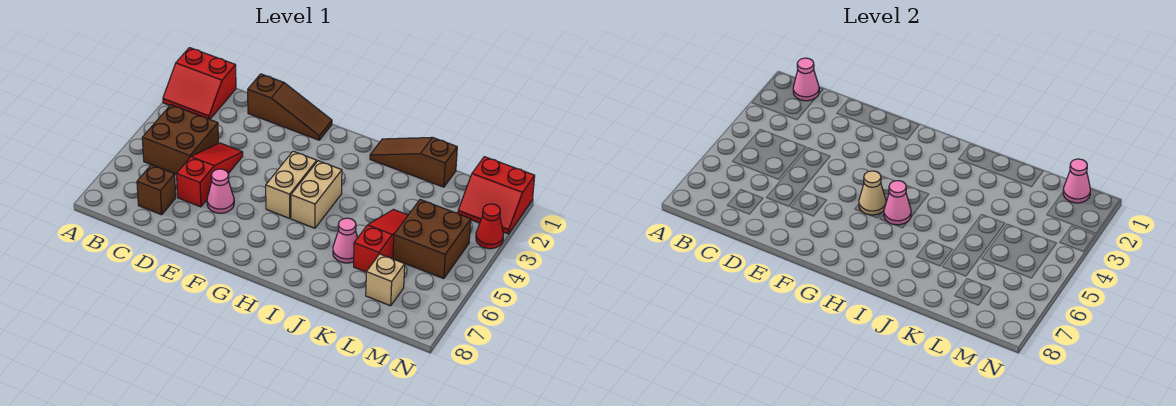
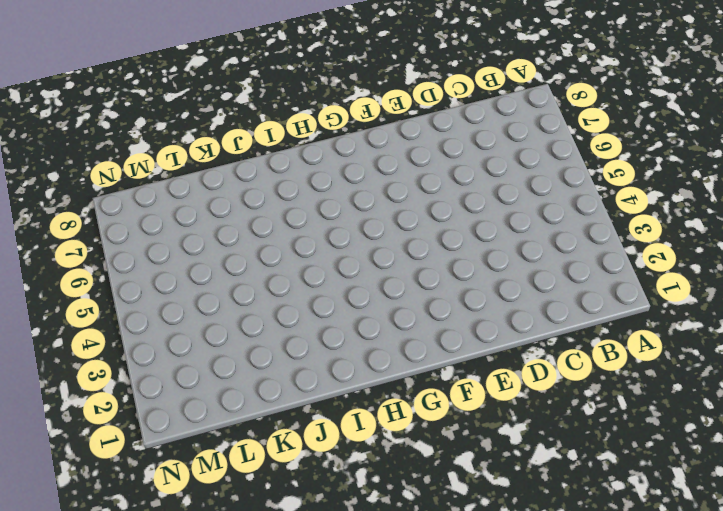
none -> red 2x2 slope [163,48,236,119]
none -> brown 2x2 brick [142,105,218,174]
none -> brown 1x1 brick [137,165,176,215]

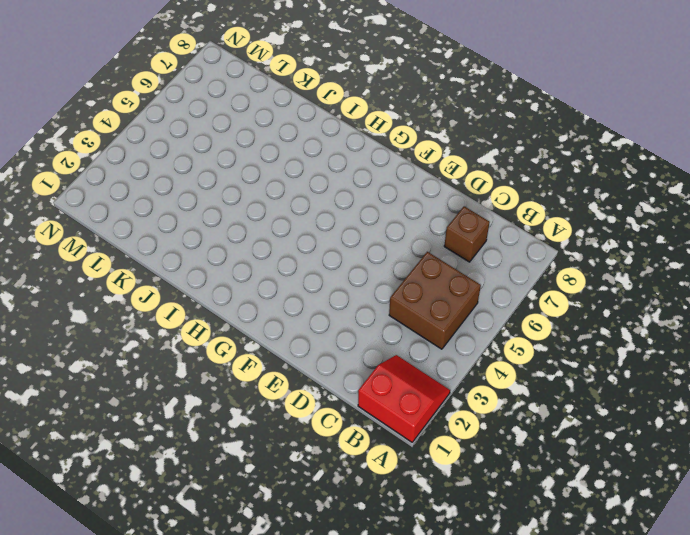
none -> brown 1x3 slope [248,74,332,140]
none -> red 1x3 slope [177,143,243,207]
none -> pink 1x1 cone [207,169,234,213]

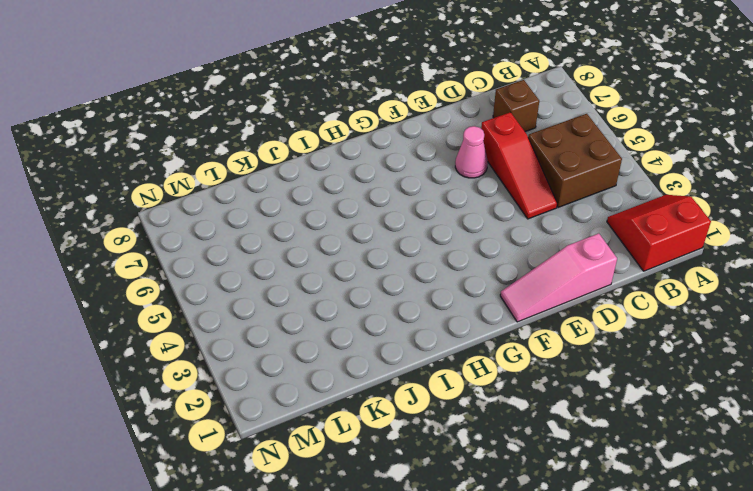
pink 1x3 slope [500,233,617,322] -> brown 1x3 slope [248,74,332,140]
none -> tan 1x2 brick [266,151,317,218]
none -> tan 1x2 brick [291,161,342,228]
none -> brown 1x3 slope [370,137,457,187]

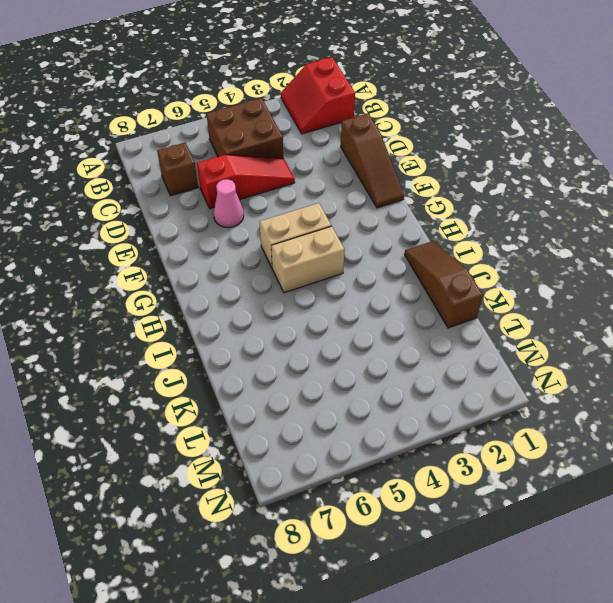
none -> pink 1x1 cone [333,218,358,263]
none -> red 1x3 slope [354,210,408,272]
none -> brown 2x2 brick [393,200,471,279]

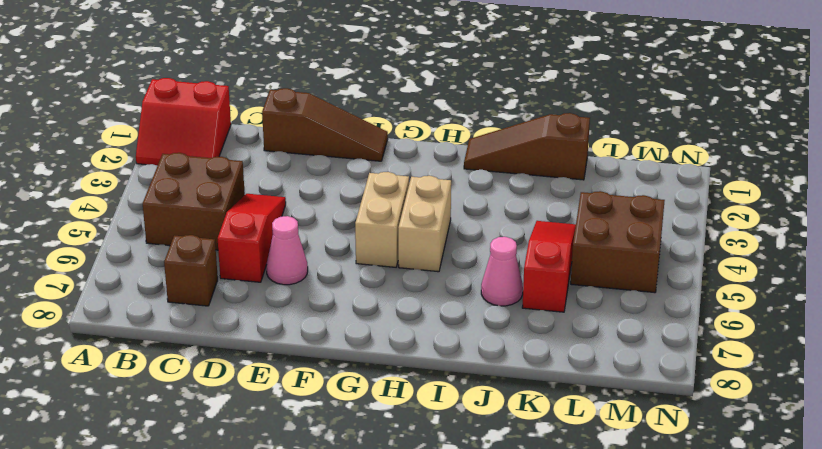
none -> tan 1x1 brick [366,254,405,306]
none -> red 2x2 slope [458,157,535,234]
none -> red 1x1 cone [476,204,503,249]

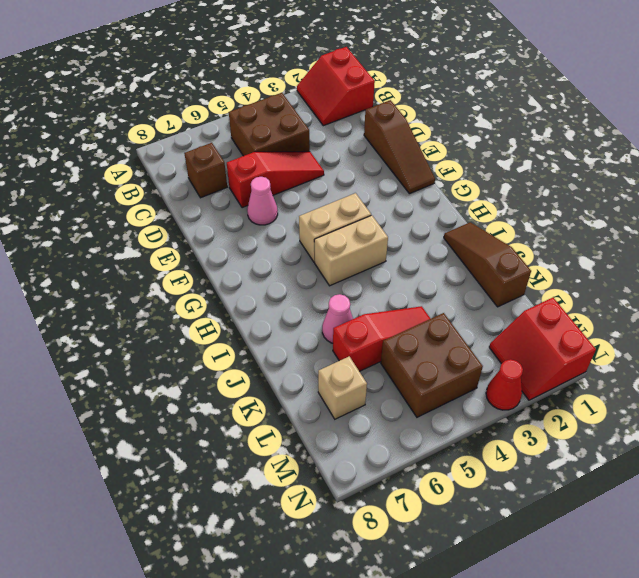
none -> pink 1x1 cone [793,58,819,101]
none -> tan 1x1 cone [859,171,886,215]
none -> pink 1x1 cone [884,181,911,225]

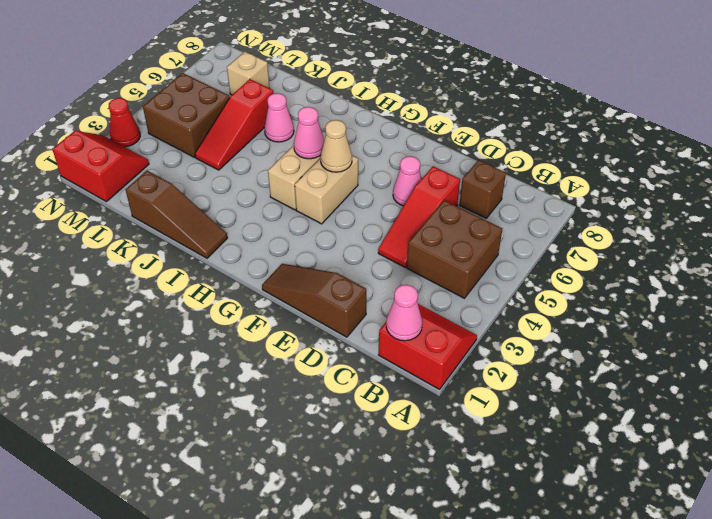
none -> pink 1x1 cone [1063,159,1090,203]

